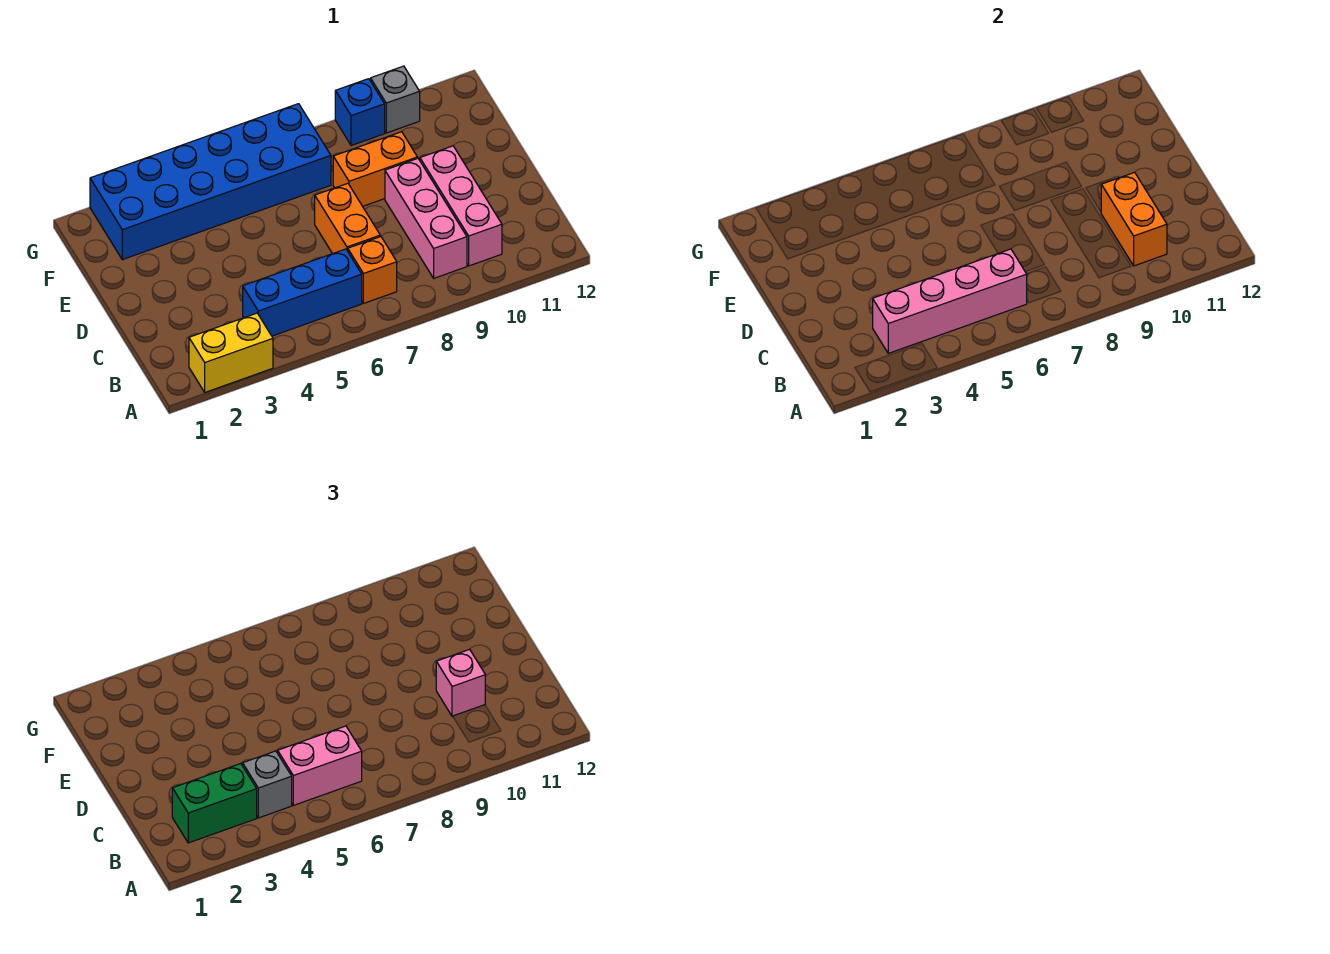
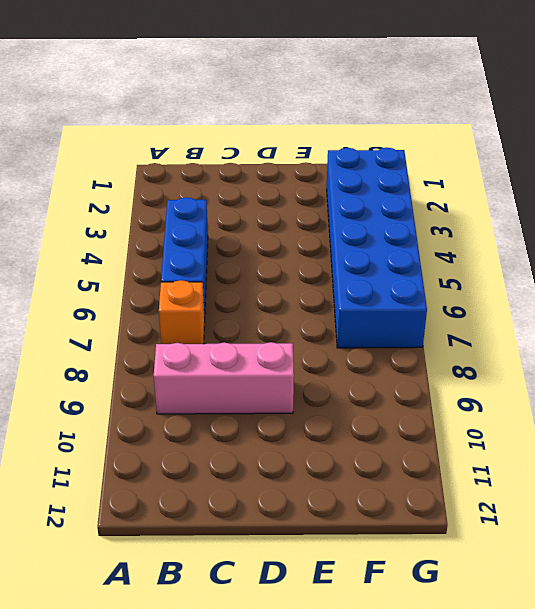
none -> yellow 1x2 brick [189,313,273,392]
none -> pink 1x3 brick [420,146,502,266]
none -> orange 1x2 brick [315,183,380,254]

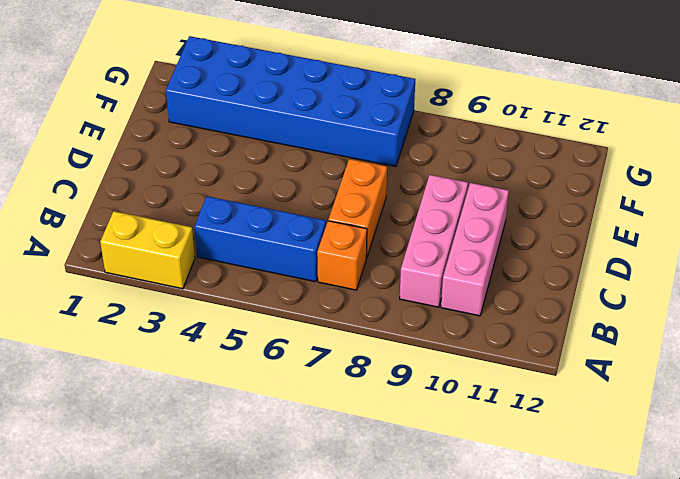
none -> orange 1x2 brick [333,132,417,206]
none -> blue 1x1 brick [335,79,385,146]
none -> grey 1x1 brick [371,66,420,133]

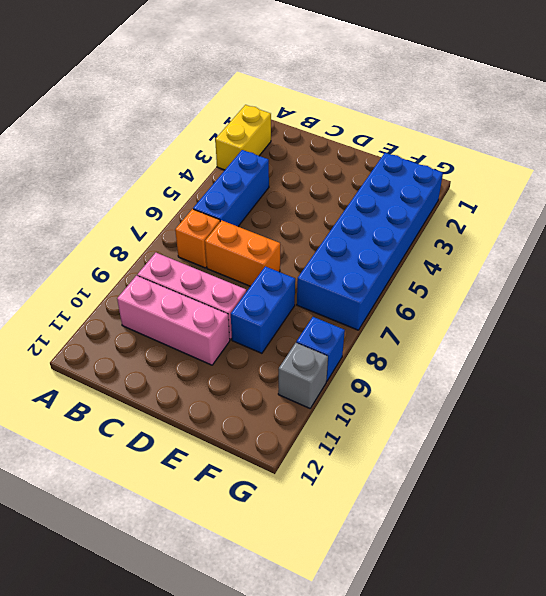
blue 1x2 brick [231,266,295,353] -> orange 1x2 brick [333,132,417,206]
none -> pink 1x4 brick [873,249,1027,353]
none -> orange 1x2 brick [1101,172,1167,266]
none -> green 1x2 brick [172,764,257,843]

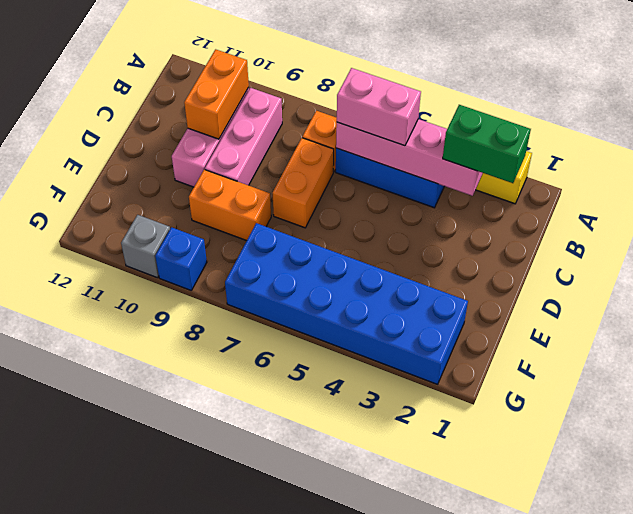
none -> grey 1x1 brick [243,751,292,818]
none -> pink 1x1 brick [436,649,485,716]

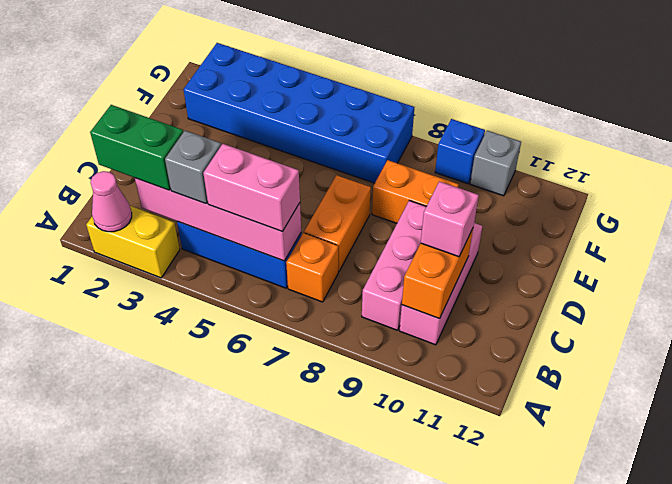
pink 1x1 cone [91,171,132,232] -> none

